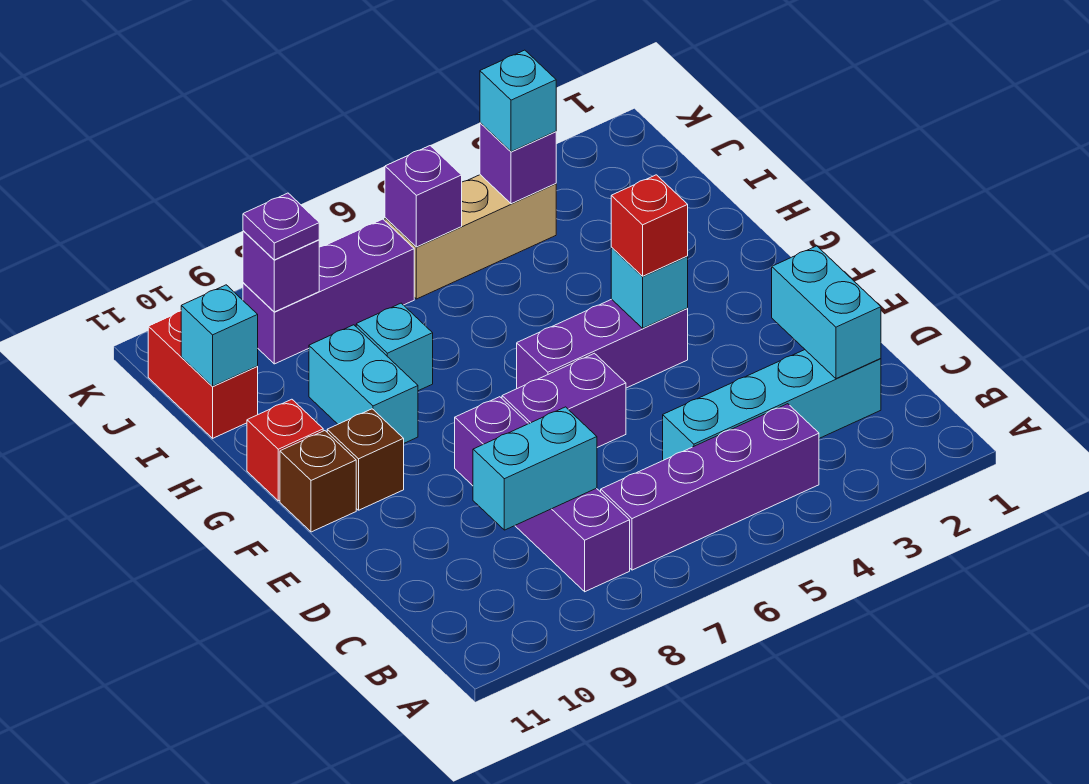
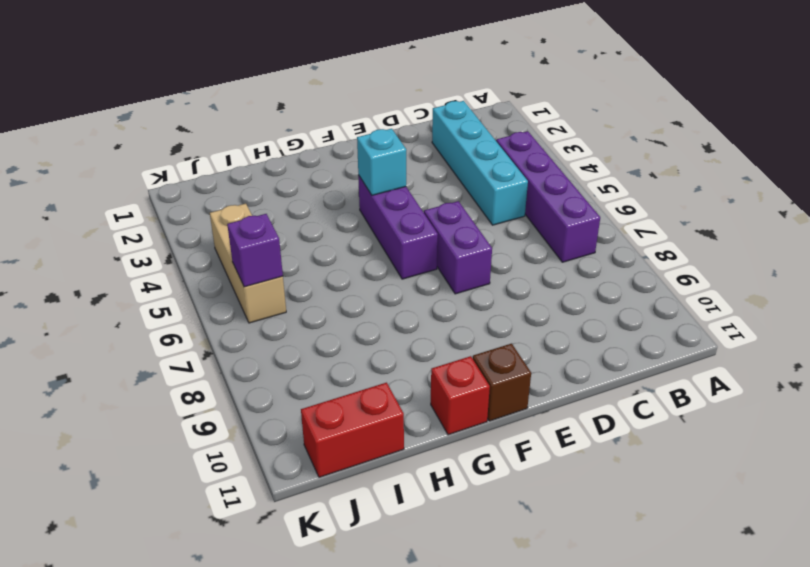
none -> purple 1x4 brick [455,397,630,592]
none -> brown 1x1 brick [327,409,404,510]
none -> cyan 1x2 brick [309,325,418,443]

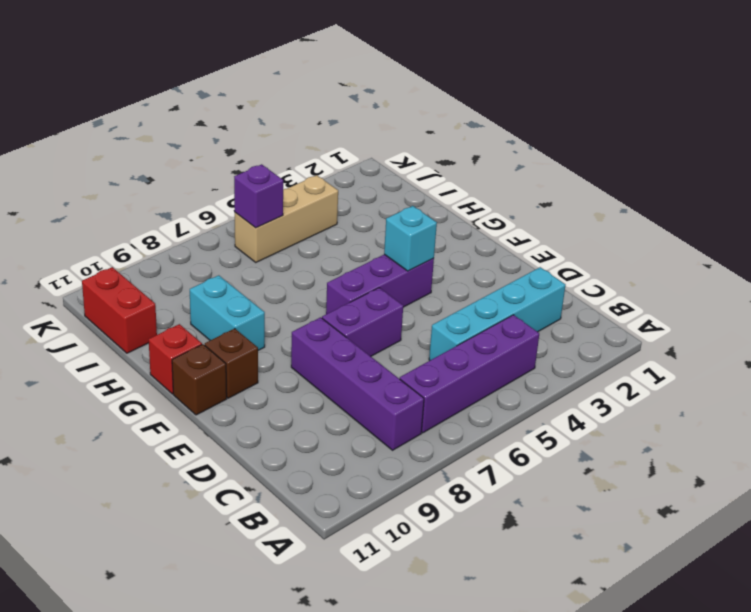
none -> cyan 1x1 brick [356,303,433,391]
none -> purple 1x3 brick [243,219,414,364]
none -> cyan 1x2 brick [772,246,881,379]

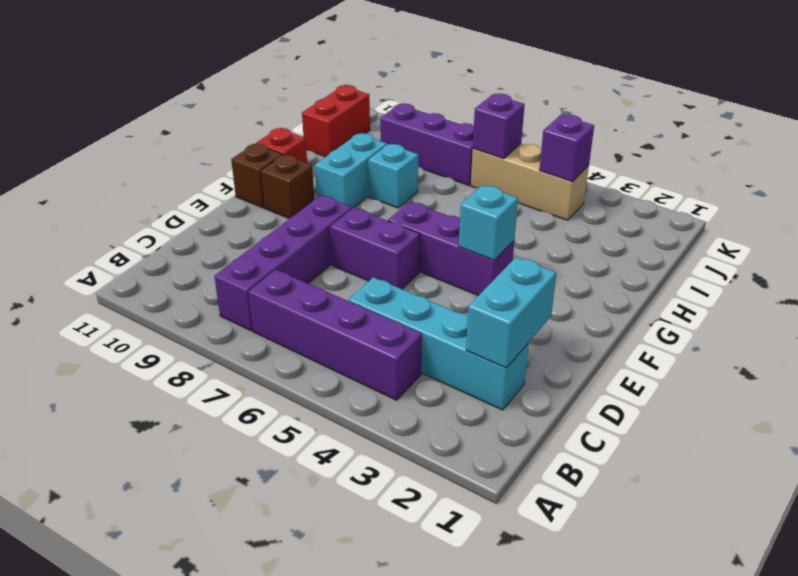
none -> cyan 1x2 brick [473,407,597,530]
none -> cyan 1x1 brick [181,285,258,386]
none -> purple 1x1 brick [243,231,319,312]

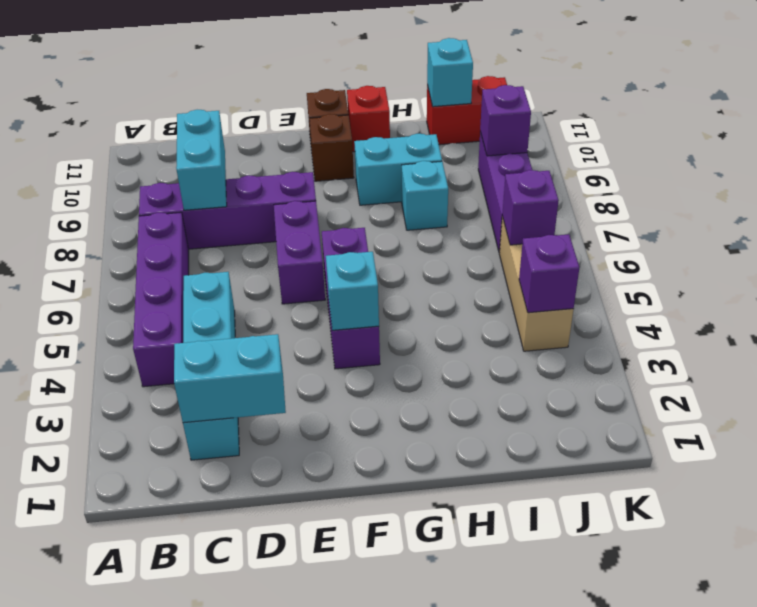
none -> red 1x1 brick [611,175,688,276]
none -> cyan 1x1 brick [480,50,556,152]
none -> purple 1x1 plate [243,193,319,260]

